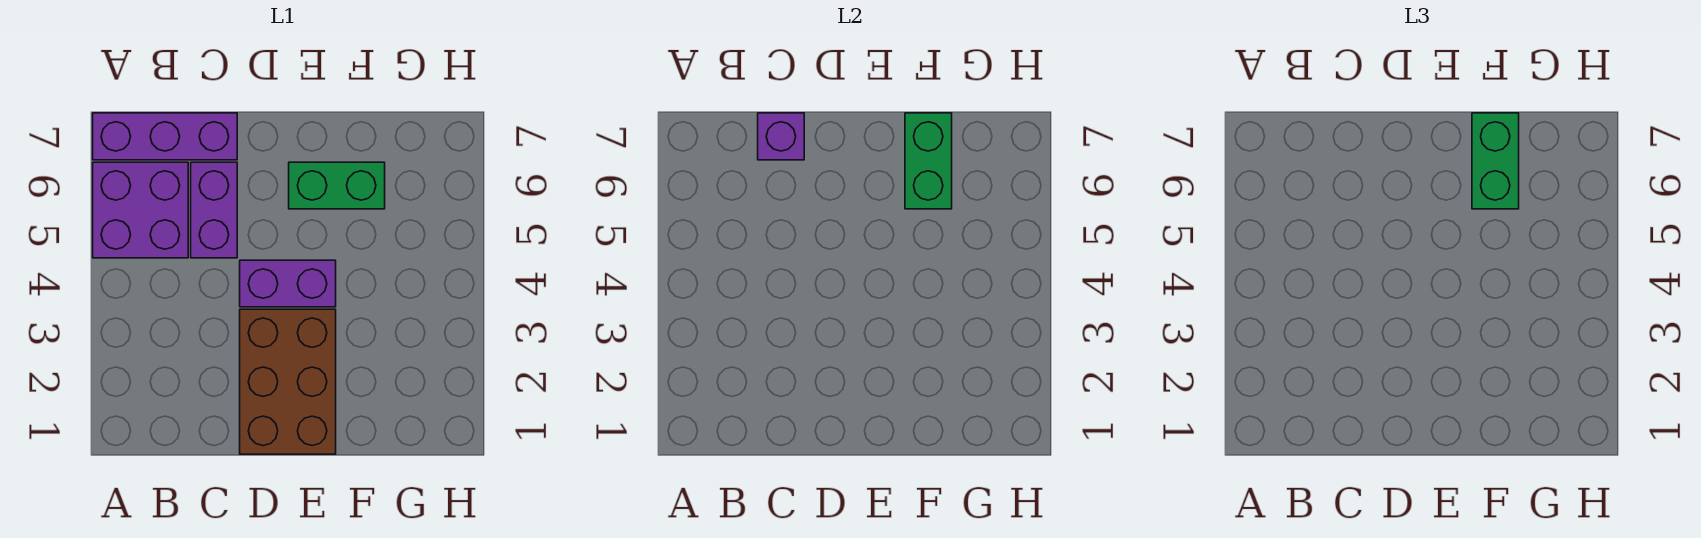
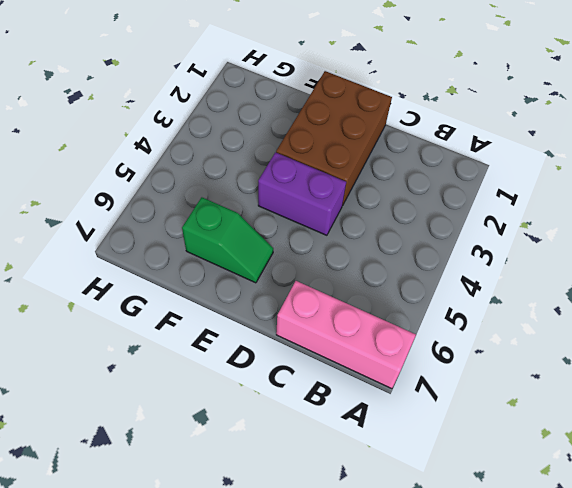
pink 1x3 brick [276,281,416,389] -> purple 1x3 brick [93,113,237,160]
green 1x2 slope [182,197,273,283] -> green 1x2 brick [289,162,385,209]
none -> purple 2x2 brick [93,162,188,258]
none -> purple 1x2 brick [191,162,237,258]

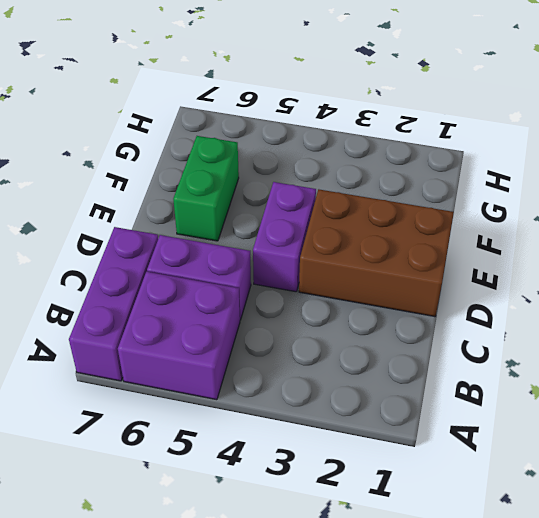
none -> purple 1x1 brick [758,113,804,160]
none -> green 1x2 brick [905,113,952,209]

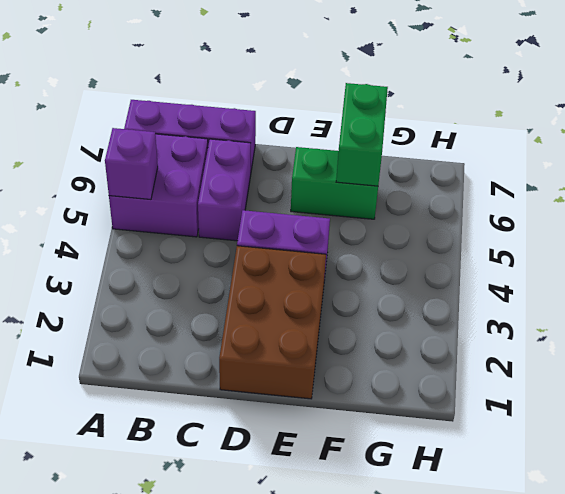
purple 1x1 brick [105,128,158,200] -> purple 1x1 brick moved to [758,113,804,160]
none -> green 1x2 brick [1472,113,1519,209]

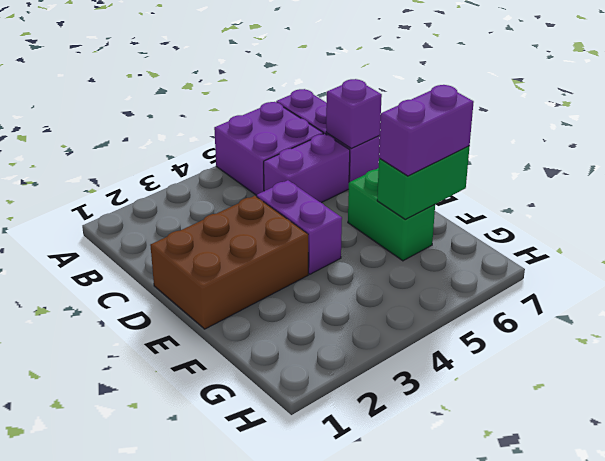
purple 1x2 brick [379,85,474,176] -> green 1x2 brick [1472,113,1519,209]

